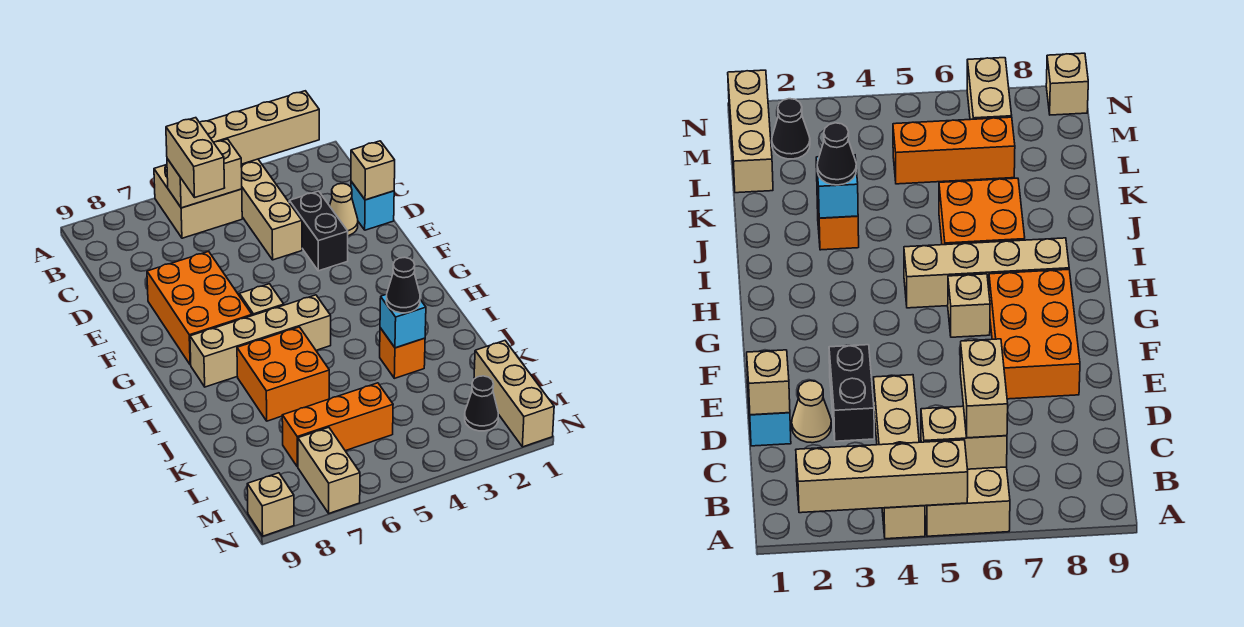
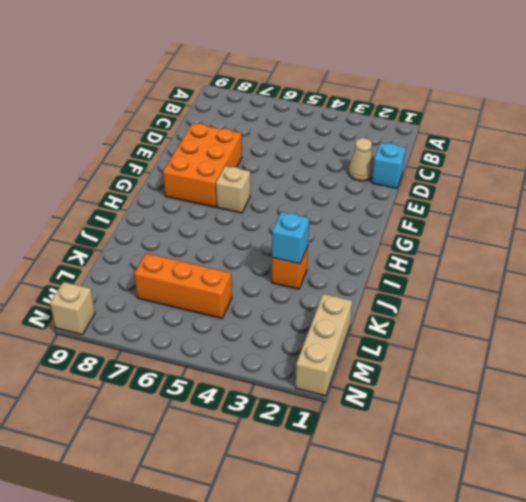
none -> tan 1x4 brick [241,159,302,260]
none -> tan 2x2 brick [154,165,242,238]
none -> black 1x2 brick [289,191,348,271]

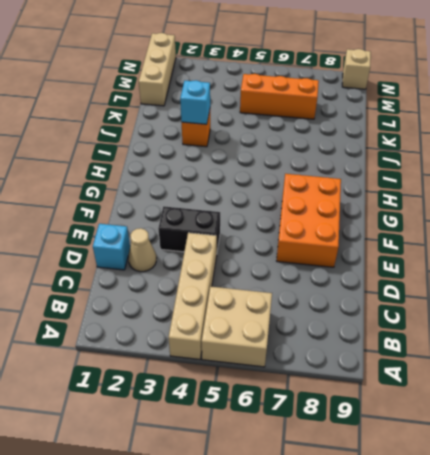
black 1x2 brick [158,206,220,252] -> black 1x2 brick turned to [289,191,348,271]
none -> tan 1x1 brick [239,284,284,316]
none -> tan 1x4 brick [190,295,331,387]
none -> orange 2x2 brick [237,327,329,421]

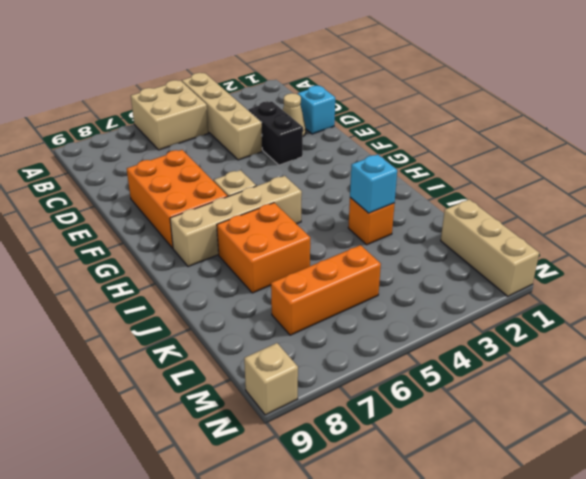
none -> black 1x1 cone [465,376,498,431]
none -> tan 1x2 brick [298,427,360,513]
none -> tan 1x4 brick [200,91,319,164]

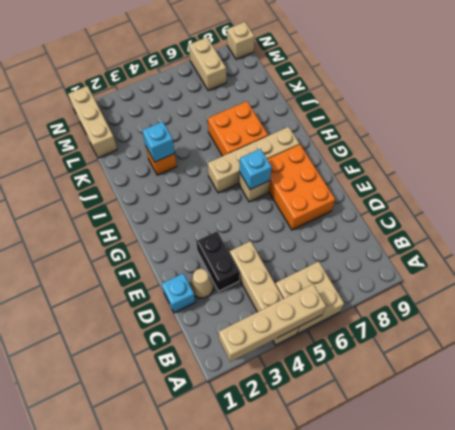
cyan 1x1 brick [239,149,272,189] -> none
none -> orange 1x3 brick [282,383,393,467]
none -> black 1x1 cone [465,376,498,431]
none -> tan 1x2 brick [167,139,242,208]

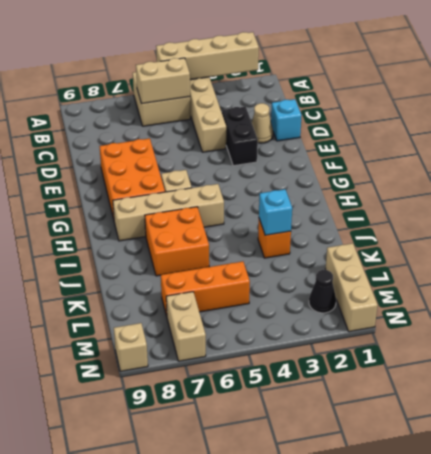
none -> tan 1x1 brick [351,141,395,200]
none -> tan 1x2 brick [166,118,225,197]
none -> black 1x1 cone [386,257,420,313]

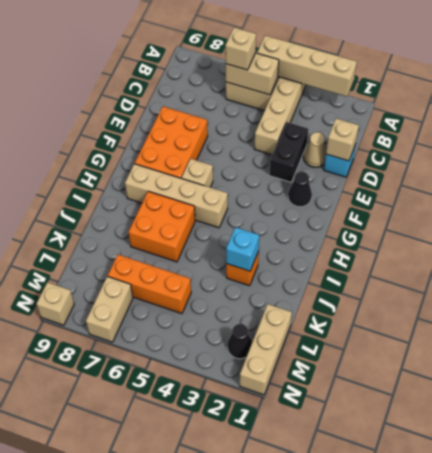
tan 1x1 brick [225,28,256,70] -> tan 1x2 brick [166,118,225,197]
black 1x1 cone [288,172,312,207] -> black 1x1 cone moved to [386,257,420,313]

